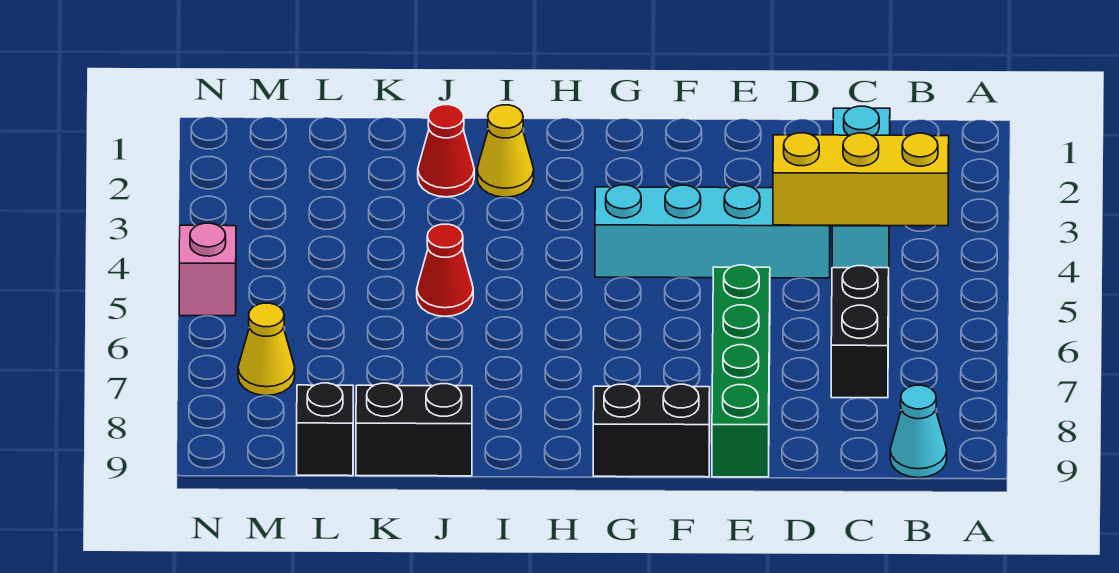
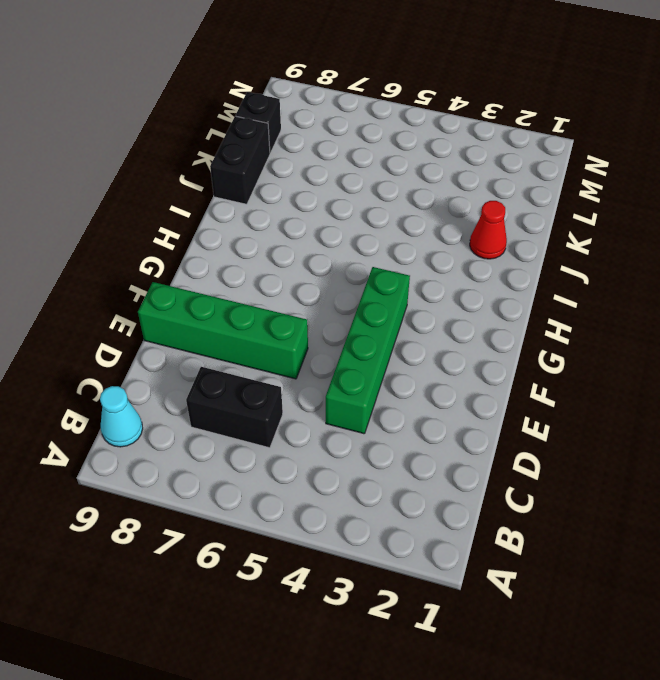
green 1x4 brick [326,267,410,434] -> cyan 1x4 brick [595,185,830,278]
none -> cyan 1x3 brick [832,106,890,268]
none -> black 1x2 brick [593,384,710,477]
none -> yellow 1x1 cone [477,105,534,197]

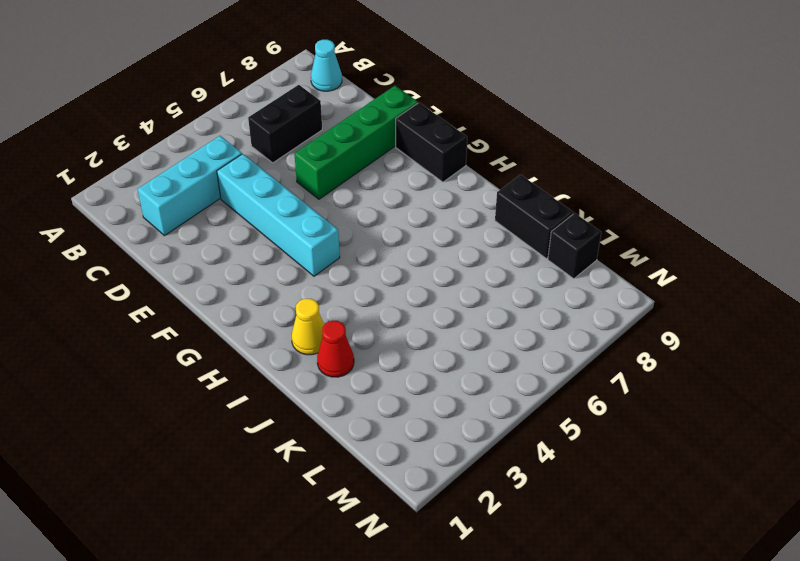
none -> red 1x1 cone [417,224,473,316]
none -> yellow 1x1 cone [238,303,295,396]
none -> pink 1x1 brick [179,223,236,316]

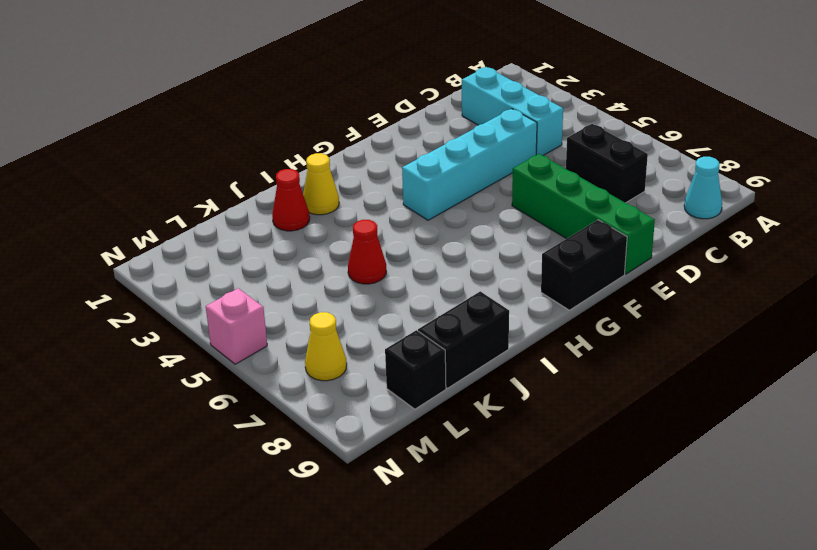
none -> yellow 1x3 brick [773,133,949,226]

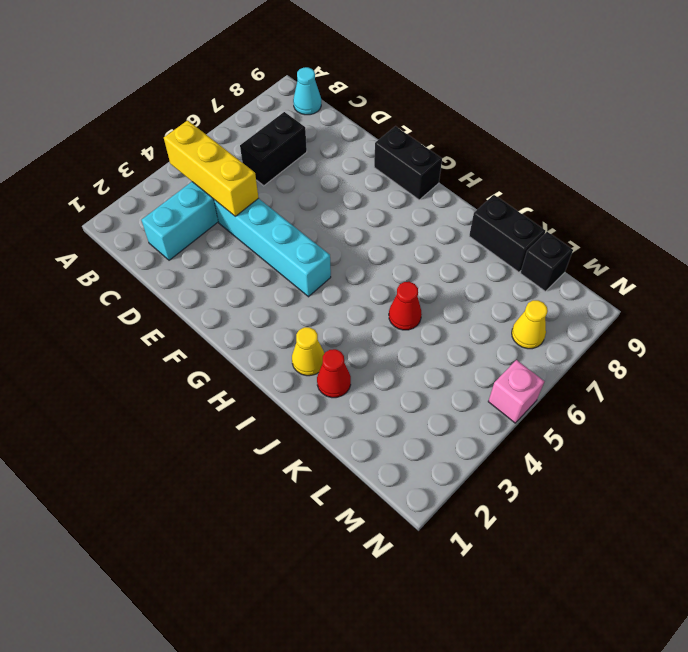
none -> green 1x4 brick [712,265,770,477]

